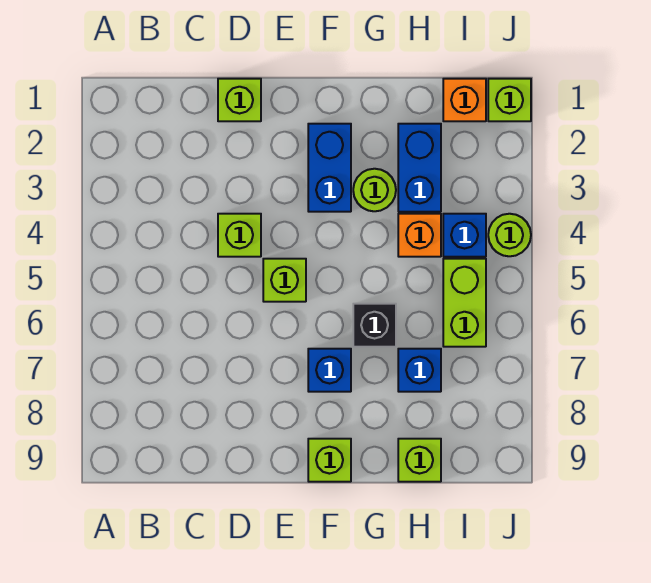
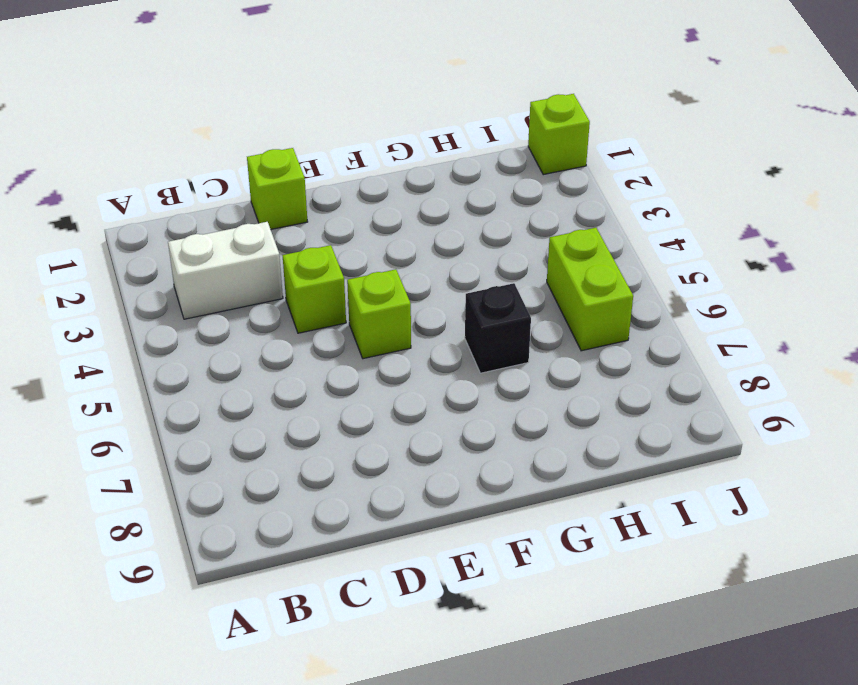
white 1x2 brick [168,222,283,319] -> none
none -> blue 1x2 brick [308,124,351,212]
none -> blue 1x1 brick [308,349,351,392]
none -> lime 1x1 brick [308,439,351,482]

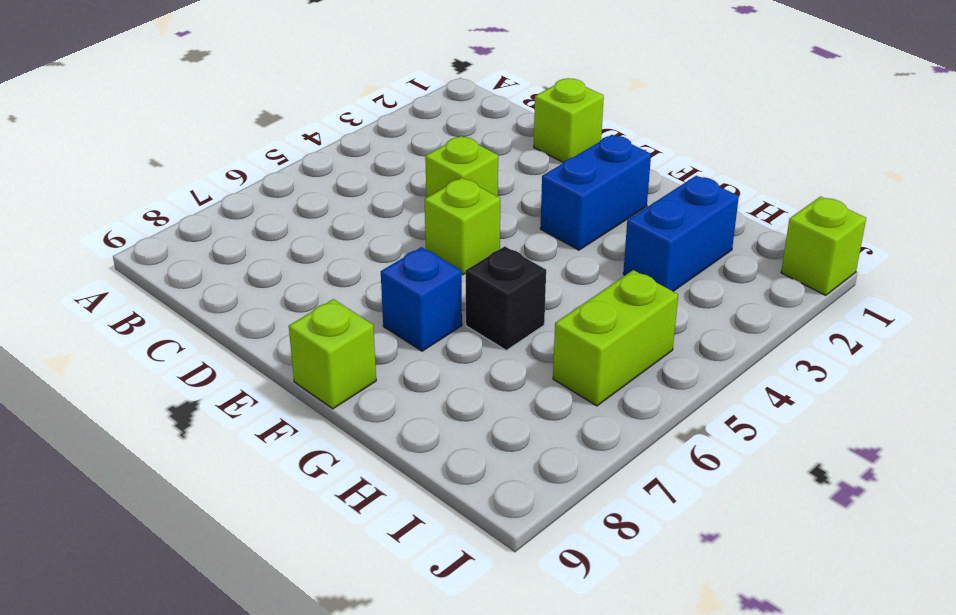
none -> lime 1x1 round brick [353,169,396,211]
none -> orange 1x1 brick [398,214,441,257]
none -> blue 1x1 brick [398,349,441,392]

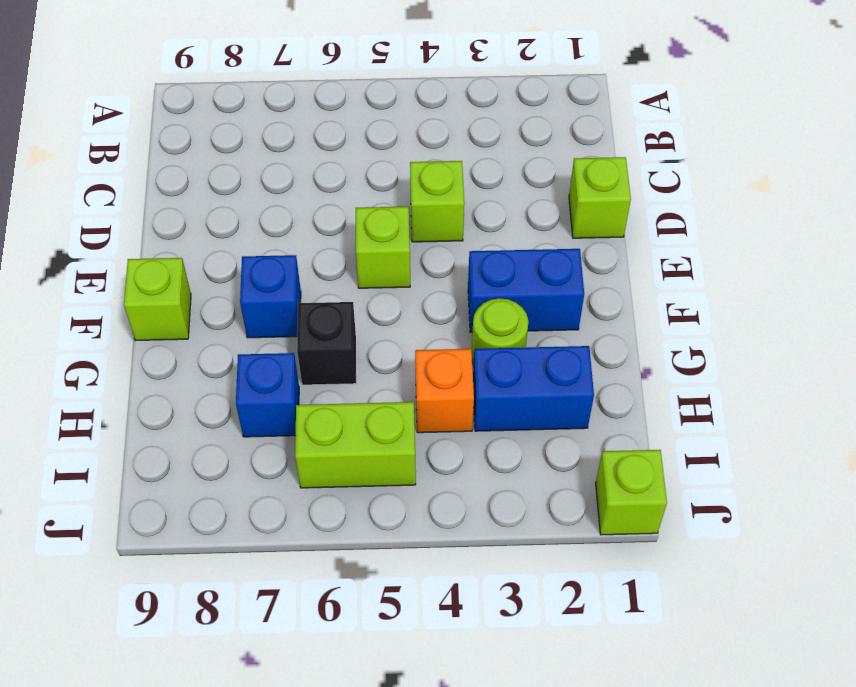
none -> lime 1x1 brick [398,439,441,482]
none -> orange 1x1 brick [443,79,486,121]
none -> blue 1x1 brick [443,214,486,257]

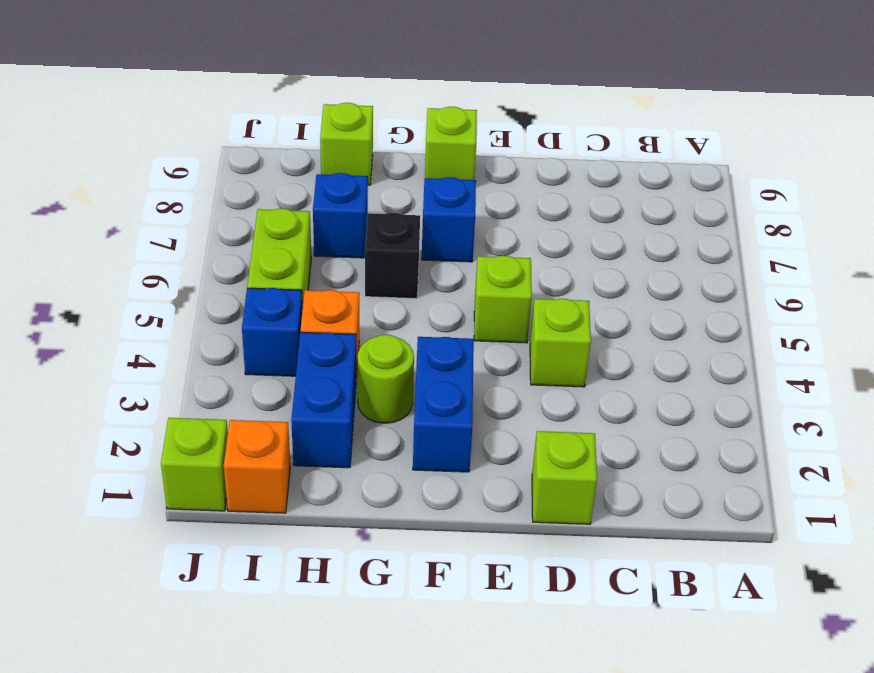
none -> lime 1x1 round brick [488,214,531,256]

